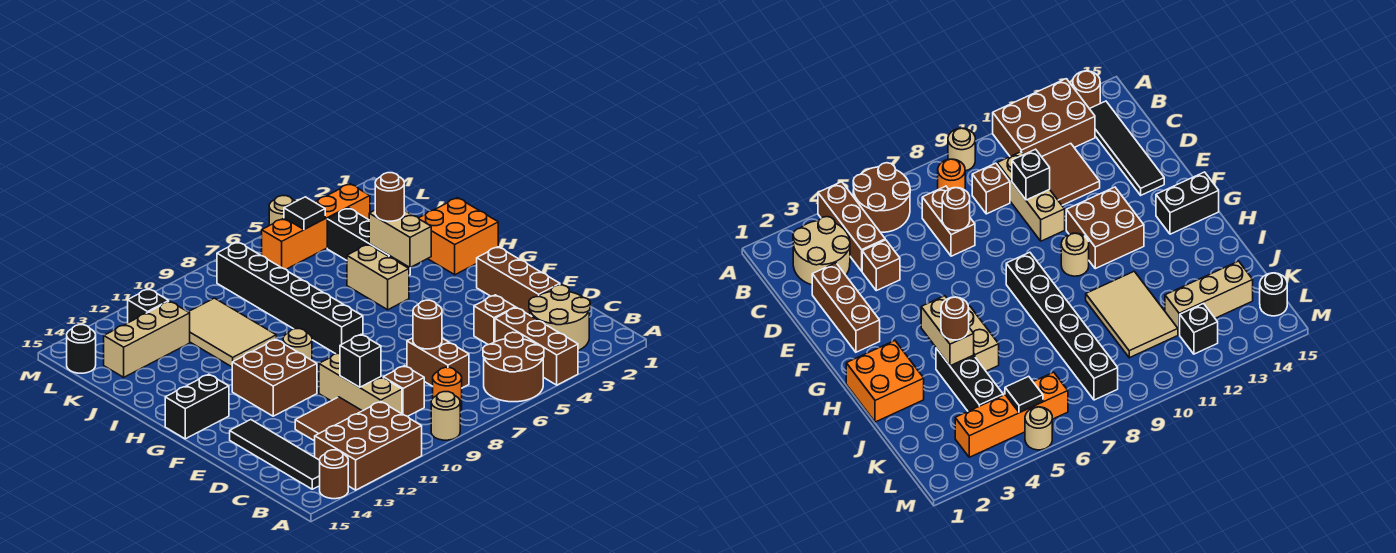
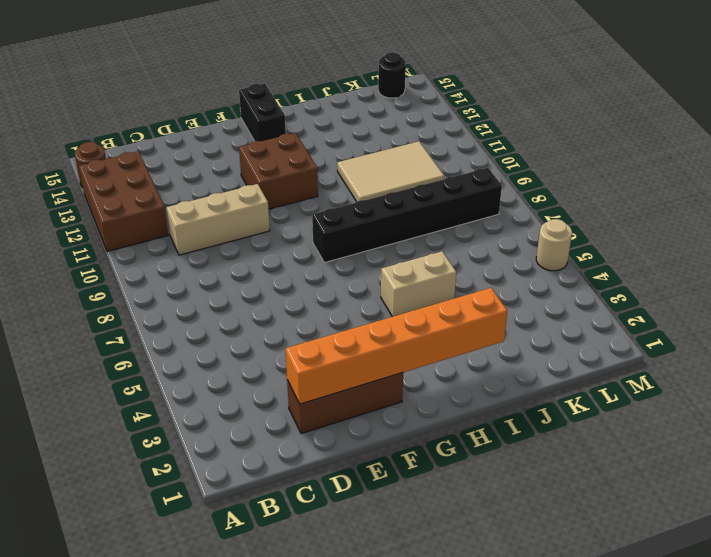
orange 1x6 brick [285,288,507,404] -> none
none -> brown 1x3 brick [495,307,578,385]
none -> brown 2x2 round brick [483,332,544,402]
none -> tan 1x1 round brick [431,392,460,440]
none -> tan 2x2 round brick [529,285,590,351]

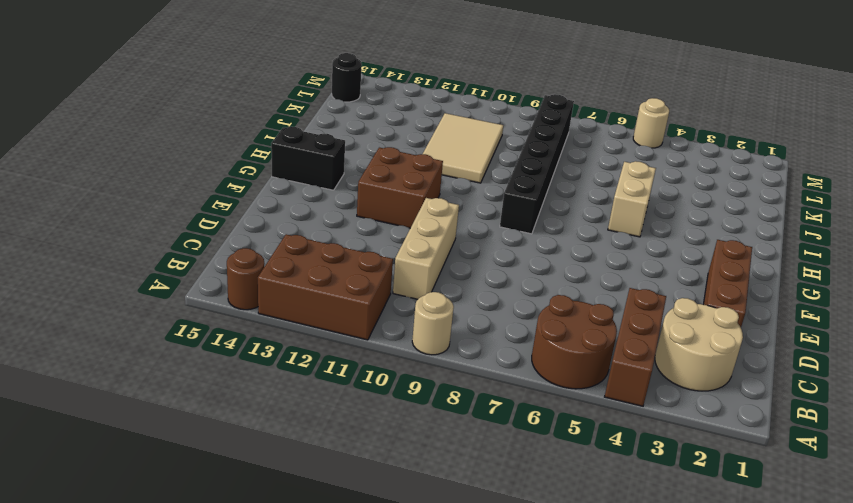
none -> orange 1x1 round brick [433,367,462,411]
none -> black 1x4 tile [230,420,320,489]
none -> brown 1x2 brick [407,338,469,388]
none -> brown 1x1 brick [383,366,424,416]

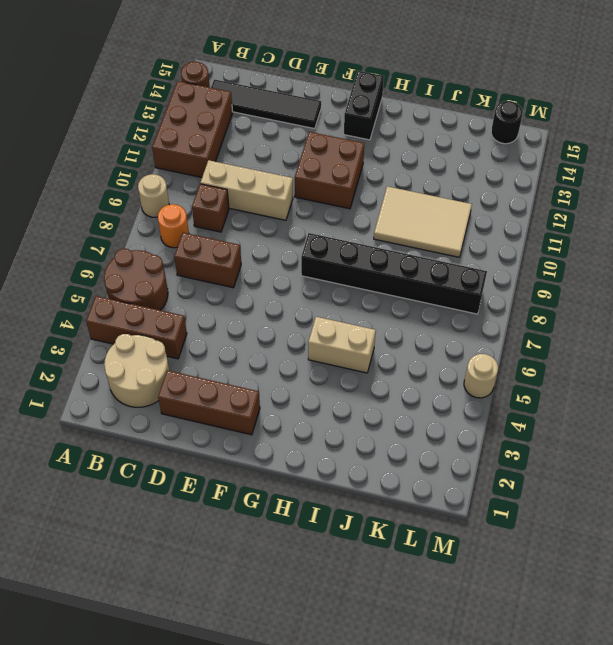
none -> brown 2x2 tile [295,397,362,441]
none -> brown 1x1 brick [474,295,515,345]
none -> tan 1x1 round brick [283,329,312,360]
none -> orange 2x2 brick [419,198,498,275]

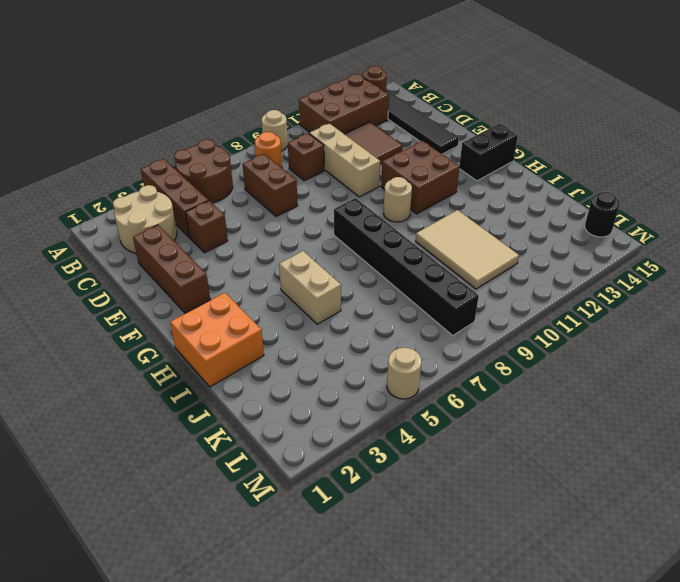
none -> black 1x3 brick [327,208,410,275]
none -> tan 1x3 brick [104,301,190,377]
none -> orange 1x4 brick [262,184,370,269]
none -> black 1x1 brick [128,289,169,323]

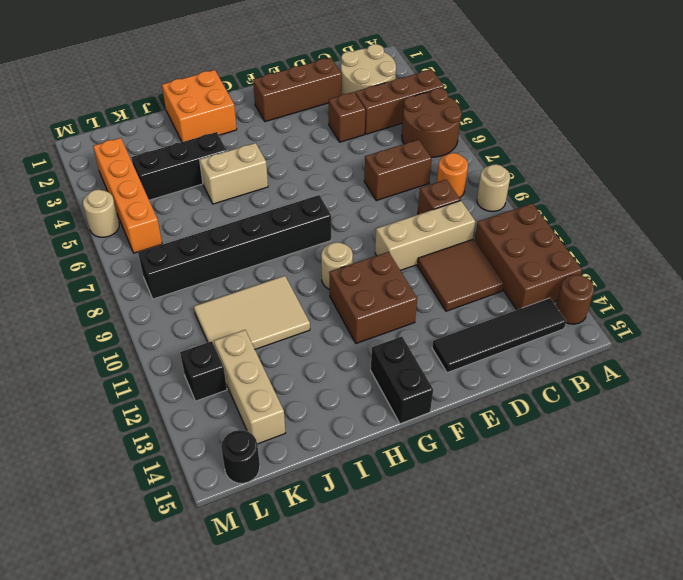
none -> brown 1x1 round brick [413,300,442,349]
none -> black 1x1 brick [340,334,381,387]
none -> tan 1x2 brick [369,210,431,268]
none -> black 1x1 tile [284,197,325,229]

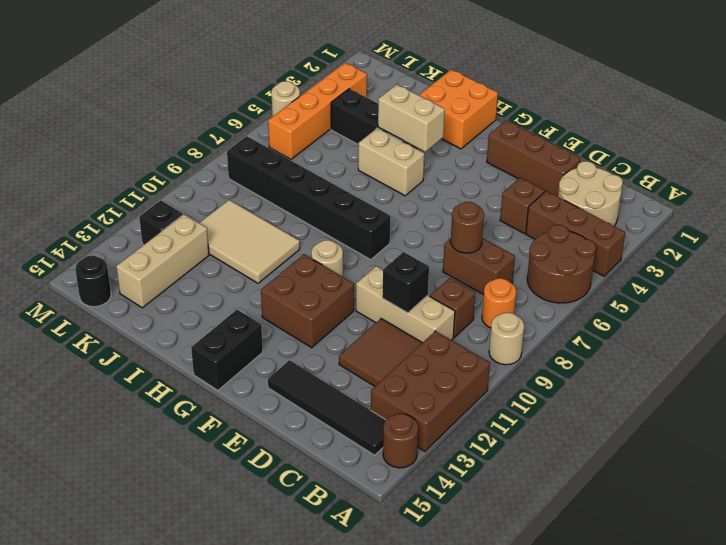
none -> black 1x1 tile [284,197,325,229]
none -> brown 1x1 round brick [375,173,404,221]

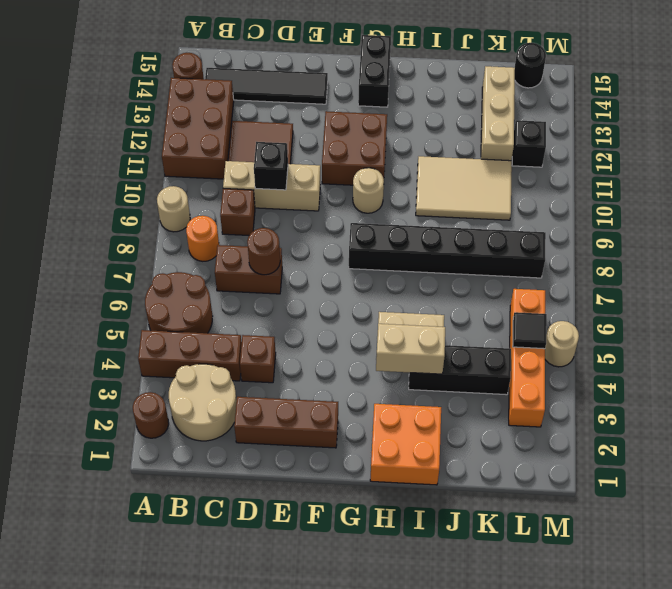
brown 1x1 round brick [133,392,169,438] -> brown 1x1 round brick moved to [375,173,404,221]

